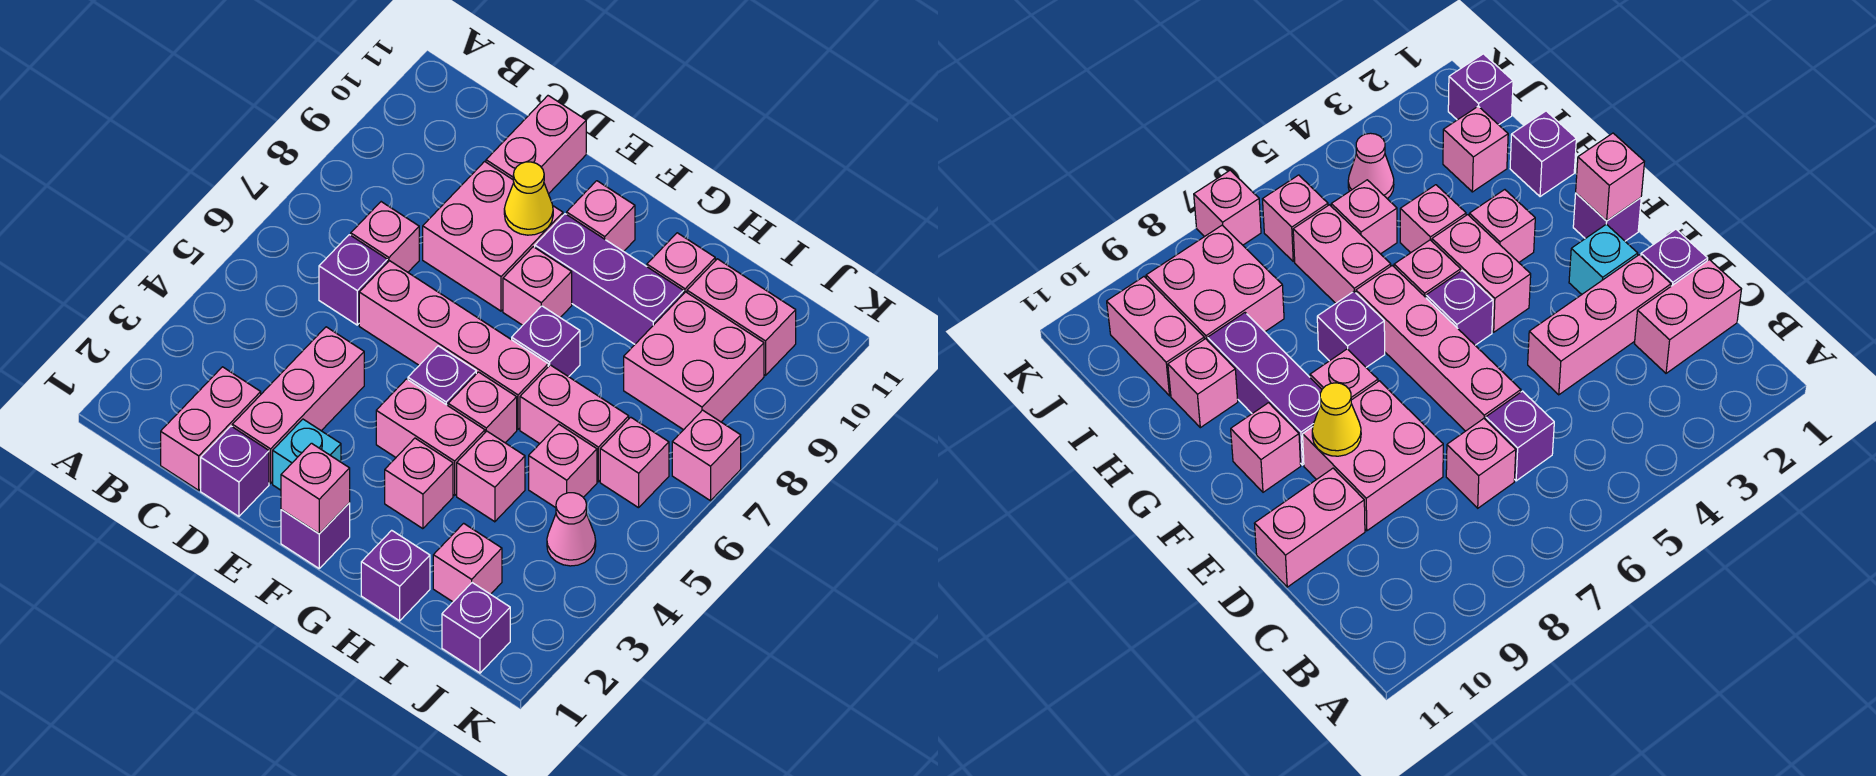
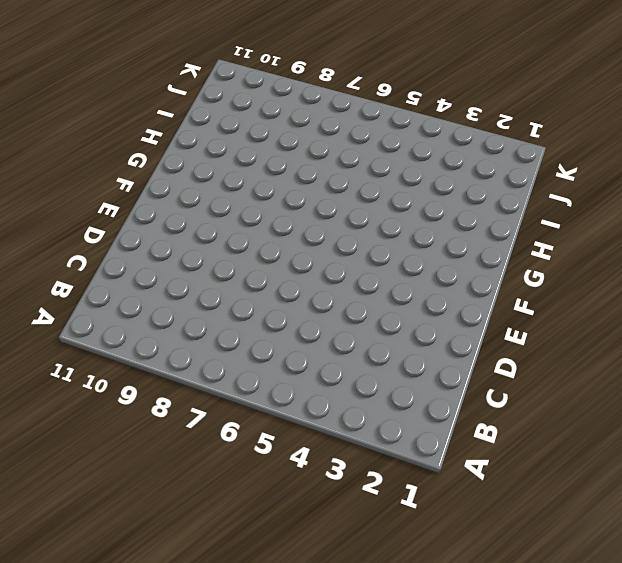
none -> pink 1x2 brick [161,367,261,490]
none -> purple 1x1 brick [319,235,388,325]
none -> pink 1x1 brick [351,202,419,272]
none -> purple 1x1 brick [201,426,269,516]

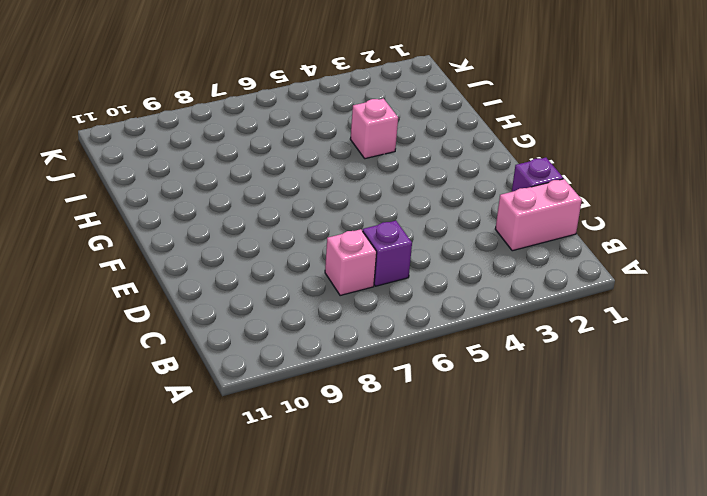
none -> pink 1x3 brick [232,327,364,483]
none -> pink 1x4 brick [359,261,548,429]
none -> pink 2x2 brick [423,161,563,311]
none -> pink 1x2 brick [486,96,586,194]

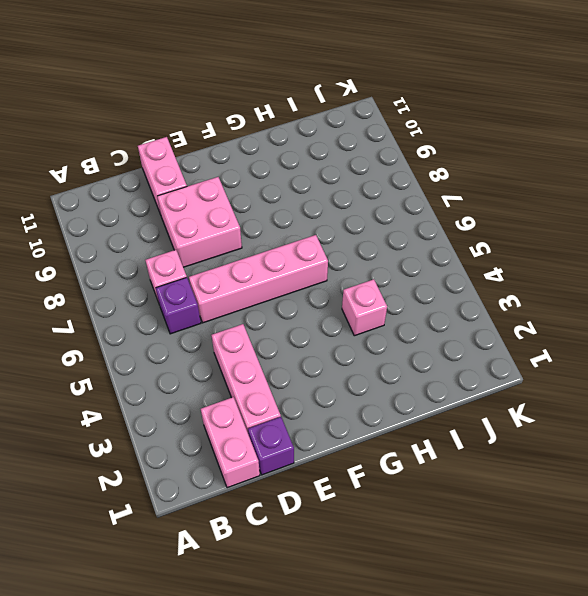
none -> cyan 1x1 brick [273,419,341,490]
none -> purple 1x1 brick [281,503,350,568]
none -> pink 1x2 brick [376,379,485,495]
none -> purple 1x1 brick [408,346,476,405]

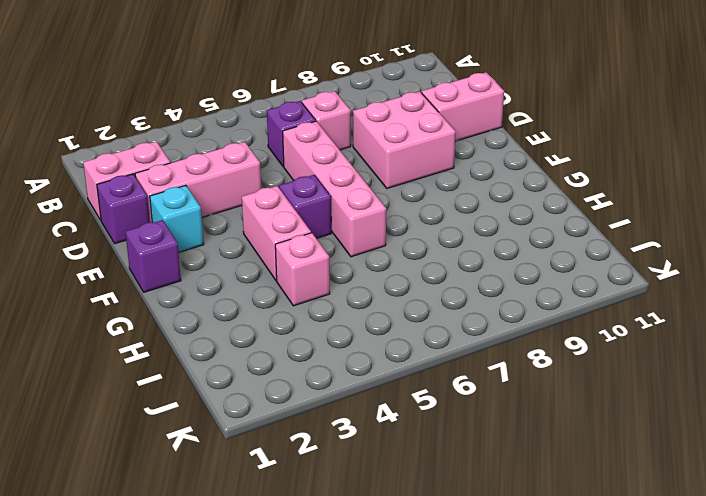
none -> pink 1x1 brick [503,247,572,325]
none -> purple 1x3 brick [535,214,684,344]
none -> pink 1x1 brick [567,181,635,251]
none -> pink 1x1 brick [385,438,453,529]

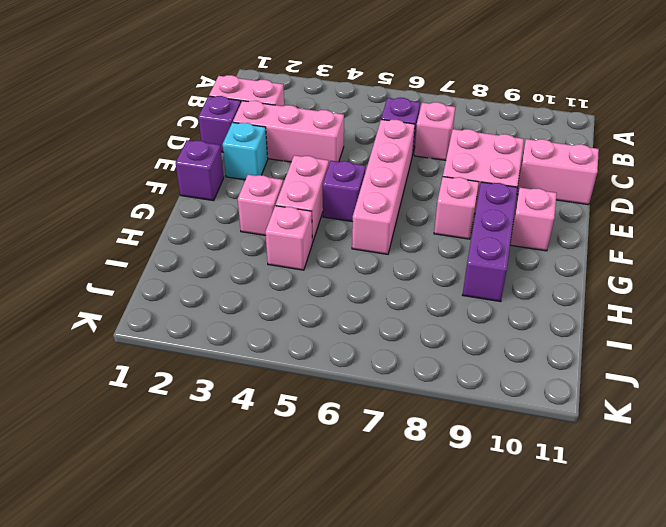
none -> pink 1x1 brick [448,372,517,443]
none -> purple 1x1 brick [512,306,580,377]
none -> purple 1x1 brick [361,530,430,621]
none -> pink 1x2 brick [520,365,629,482]

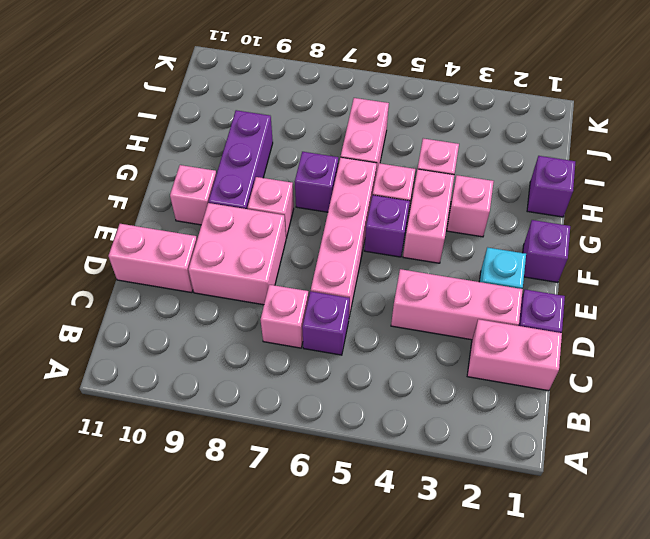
none -> pink 1x1 brick [647,233,715,293]
none -> pink 1x1 brick [433,523,502,602]
none -> pink 1x1 brick [529,424,597,508]
none -> pink 2x2 brick [624,292,764,430]

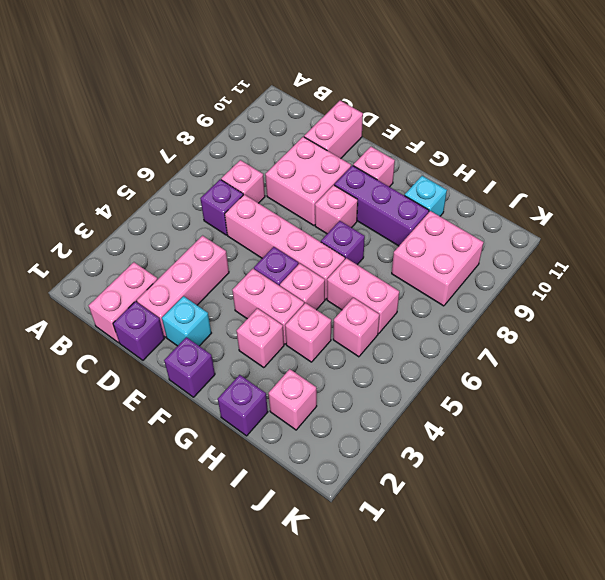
cyan 1x1 brick [405,176,447,216] -> pink 1x1 brick [647,233,715,293]
none -> pink 1x2 brick [687,259,796,375]
none -> purple 1x1 brick [442,583,510,673]
none -> pink 1x1 cone [547,493,596,566]
none -> pink 1x1 brick [600,417,669,508]

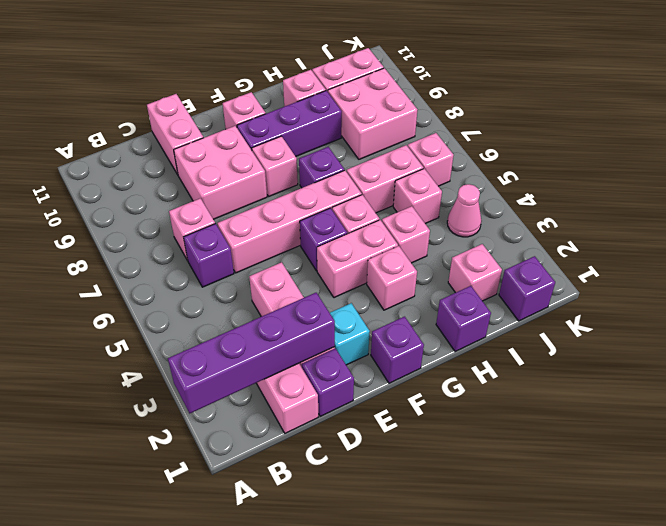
purple 1x4 brick [168,293,335,413] -> none
none -> pink 1x1 brick [672,410,741,501]
none -> yellow 1x1 cone [504,162,553,235]
none -> pink 1x1 brick [281,443,350,534]

